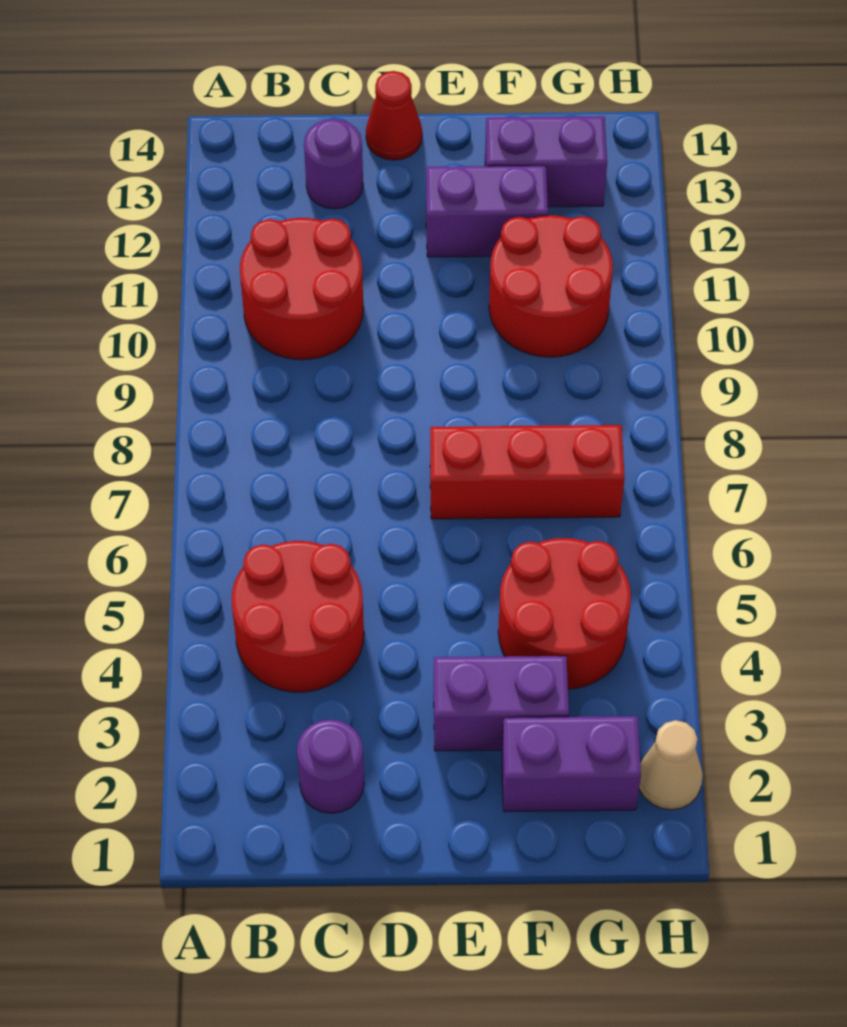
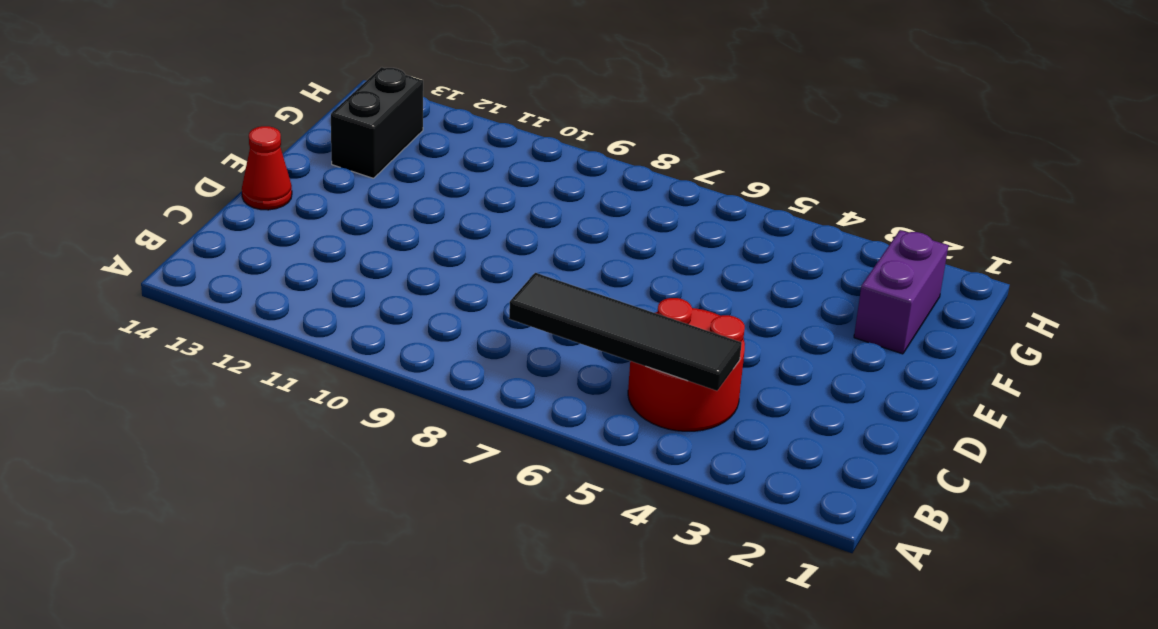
black 1x4 tile [509,273,742,391] -> none
black 1x2 brick [331,67,423,178] -> purple 1x2 brick [485,116,607,207]
none -> red 2x2 round brick [240,218,363,360]
none -> purple 1x1 round brick [297,720,364,813]
none -> purple 1x1 round brick [304,119,363,209]

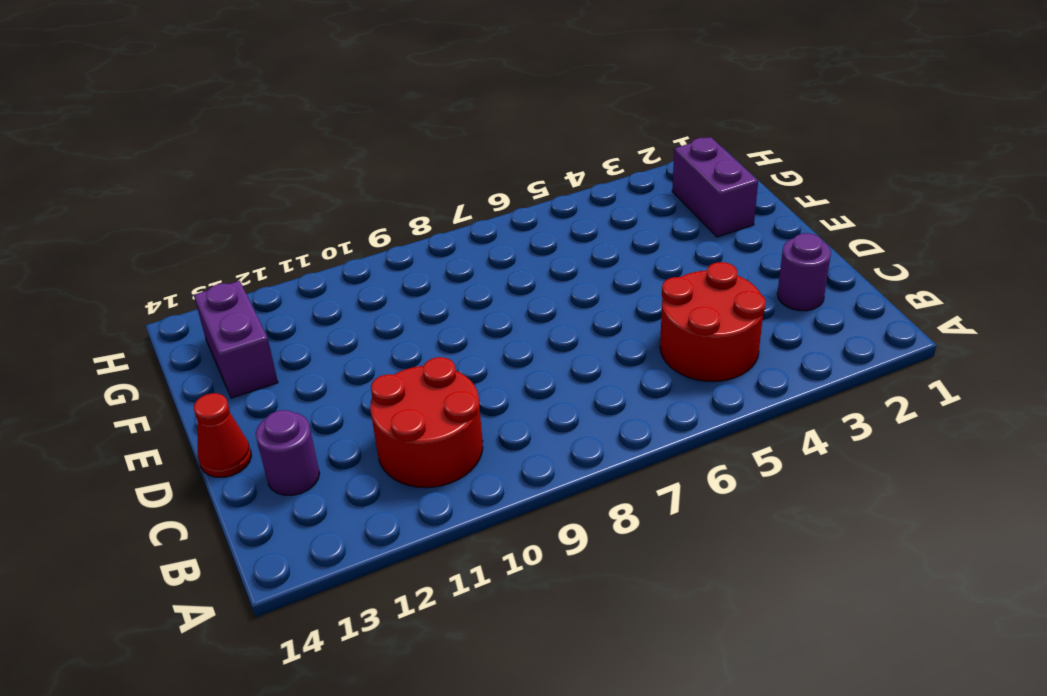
none -> purple 1x2 brick [434,656,569,751]
none -> red 1x3 brick [430,425,625,519]
none -> purple 1x2 brick [426,166,548,257]

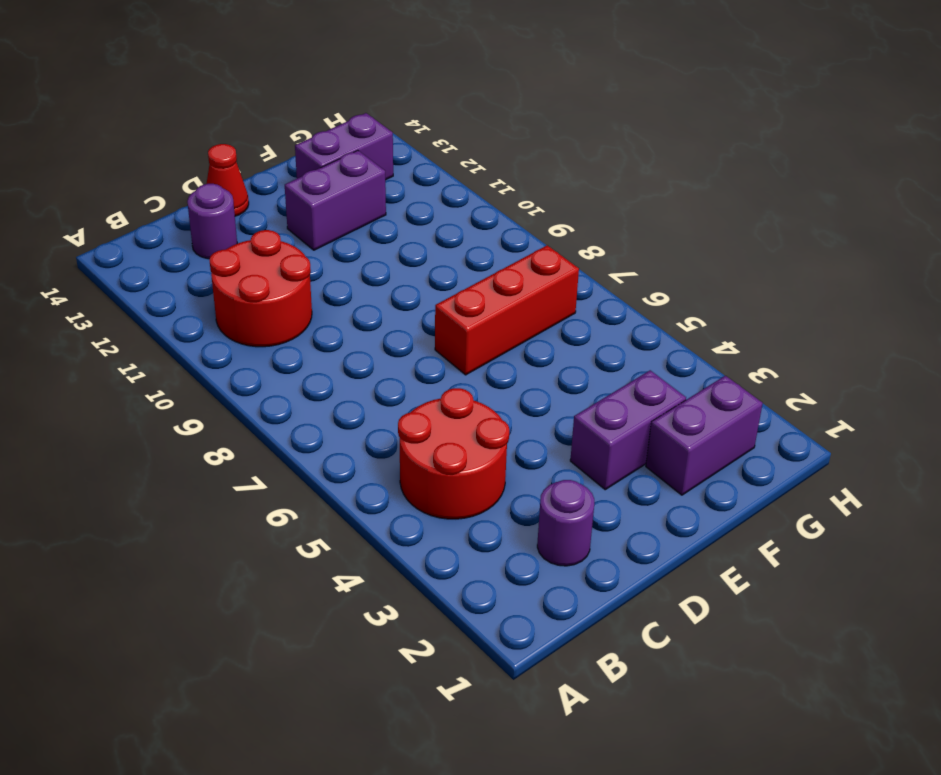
none -> red 2x2 round brick [498,538,631,689]
none -> red 2x2 round brick [489,215,613,357]
none -> tan 1x1 cone [639,720,703,810]

